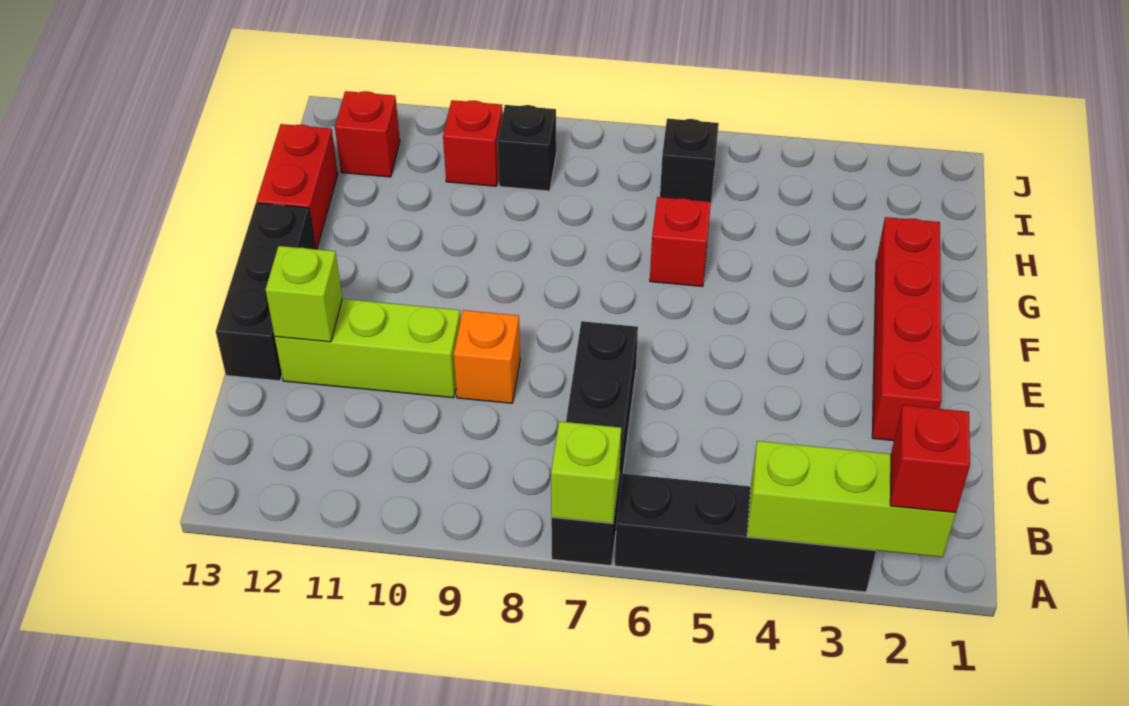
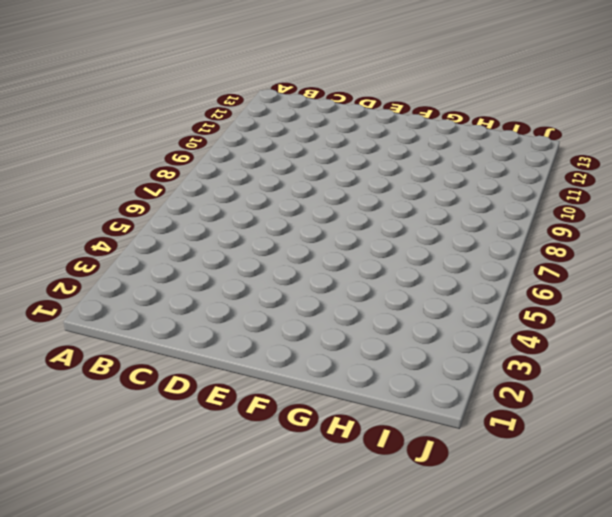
none -> black 1x4 brick [615,474,876,592]
none -> black 1x4 brick [551,321,638,566]
none -> red 1x4 brick [872,217,941,441]

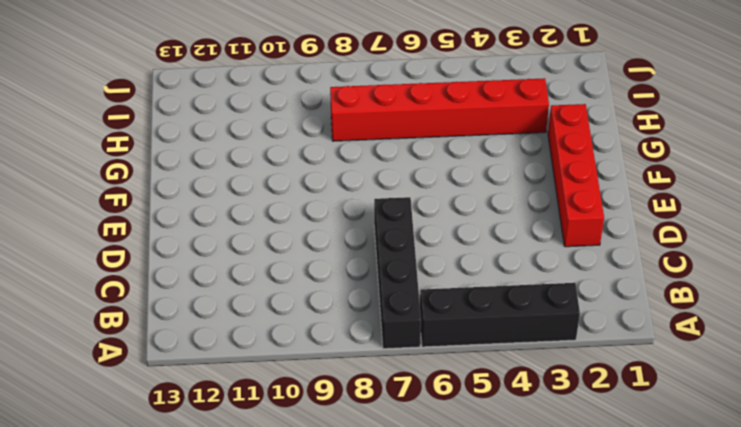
red 1x6 brick [330,78,549,141] -> none
none -> orange 1x1 brick [454,310,520,403]
none -> lime 1x3 brick [275,299,460,398]
none -> black 1x3 brick [216,203,315,381]

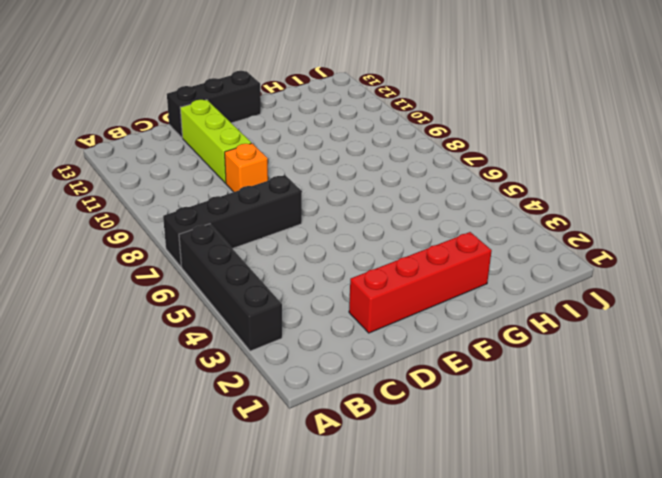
none -> red 1x1 brick [650,197,711,287]
none -> red 1x2 brick [256,124,338,249]
none -> black 1x1 brick [660,119,719,202]

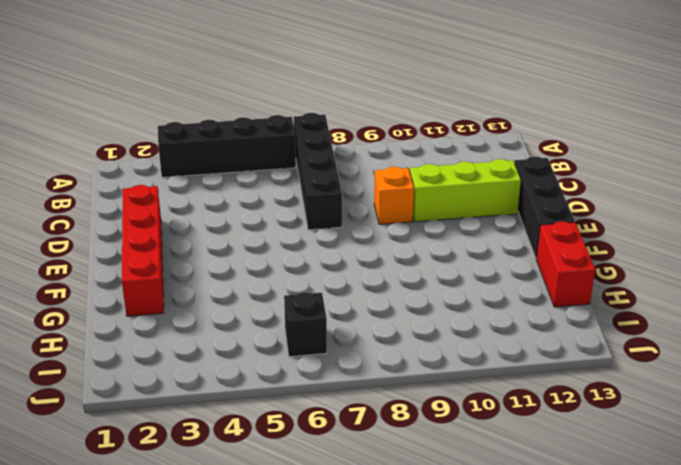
none -> red 1x1 brick [650,197,711,287]
none -> black 1x1 brick [497,105,556,191]
none -> red 1x1 brick [443,100,503,186]

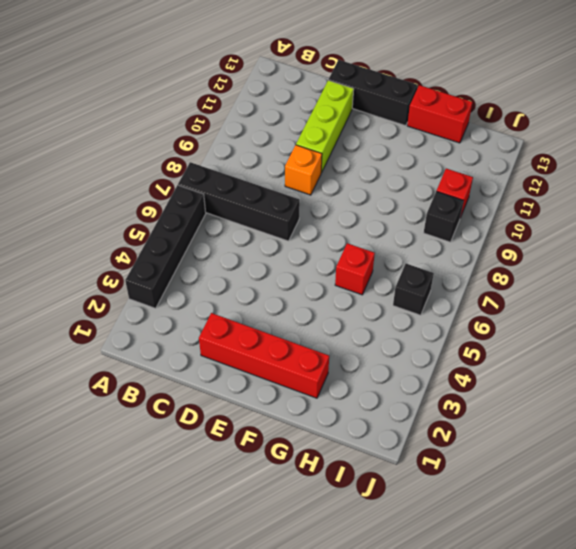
none -> red 1x1 brick [335,91,400,177]
none -> lime 1x3 brick [747,441,956,557]
none -> lime 1x1 brick [551,421,621,523]

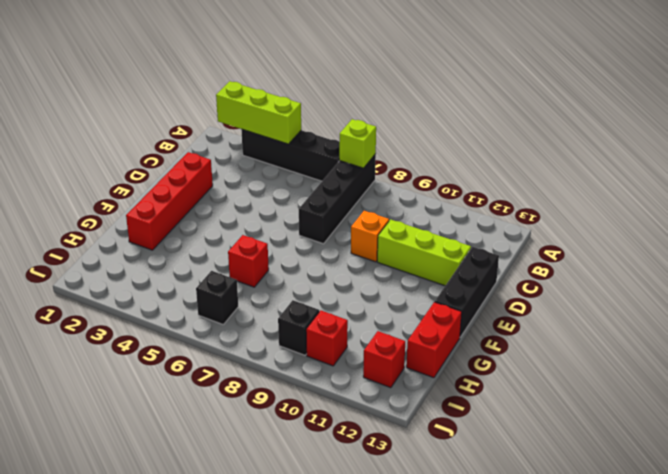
none -> lime 1x1 brick [266,246,342,342]
none -> red 1x1 brick [890,405,970,513]

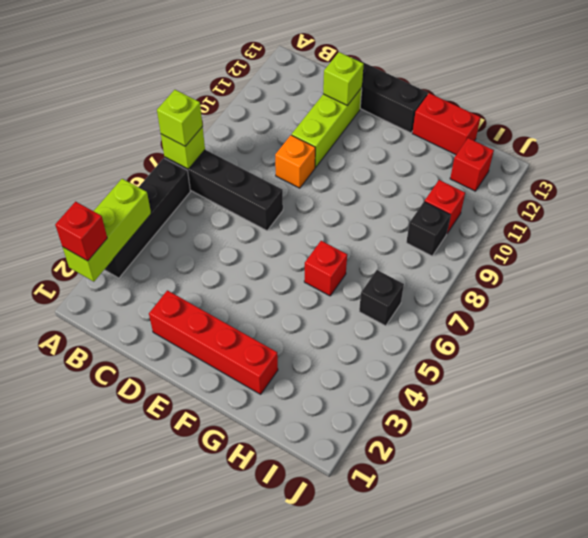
lime 1x1 brick [157,90,203,146] -> none

